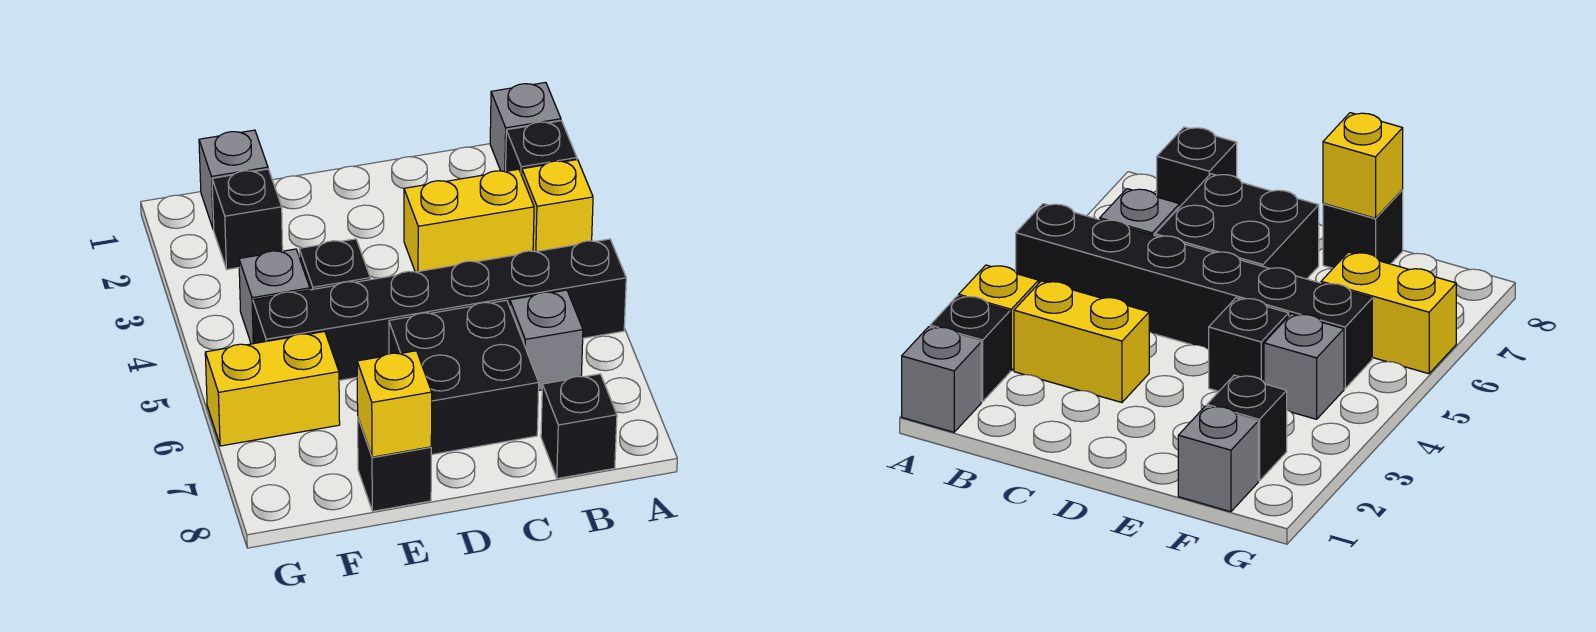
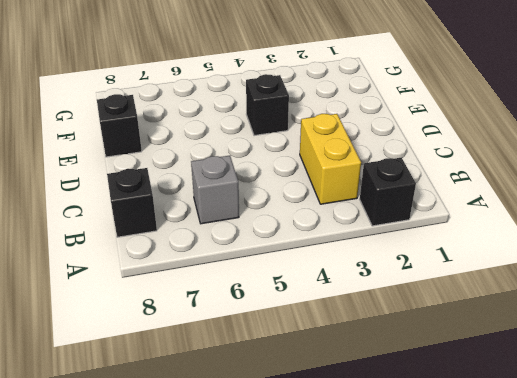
none -> grey 1x1 brick [490,82,561,172]
none -> yellow 1x1 brick [522,160,593,252]
none -> black 1x6 brick [253,239,626,380]

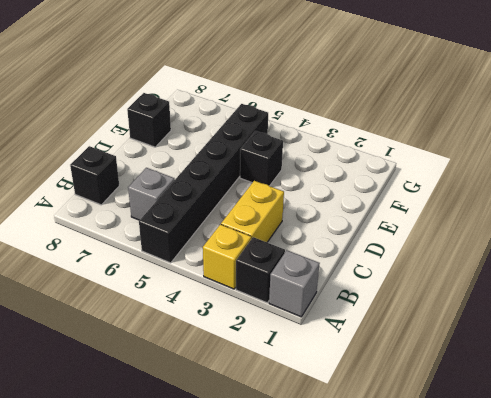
none -> black 2x2 brick [389,300,539,455]
none -> grey 1x1 brick [199,130,268,229]
none -> black 1x1 brick [212,169,283,269]

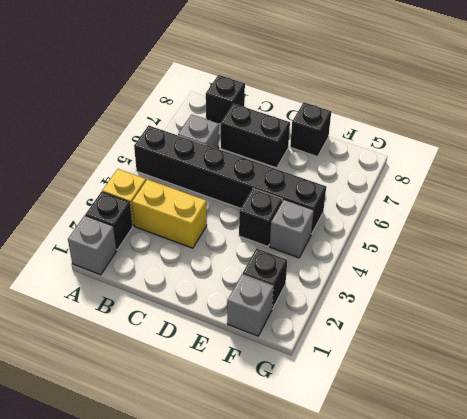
black 1x2 brick [221,104,290,168] -> black 2x2 brick [389,300,539,455]
none -> yellow 1x2 brick [205,332,340,446]
none -> yellow 1x1 brick [357,351,432,457]

